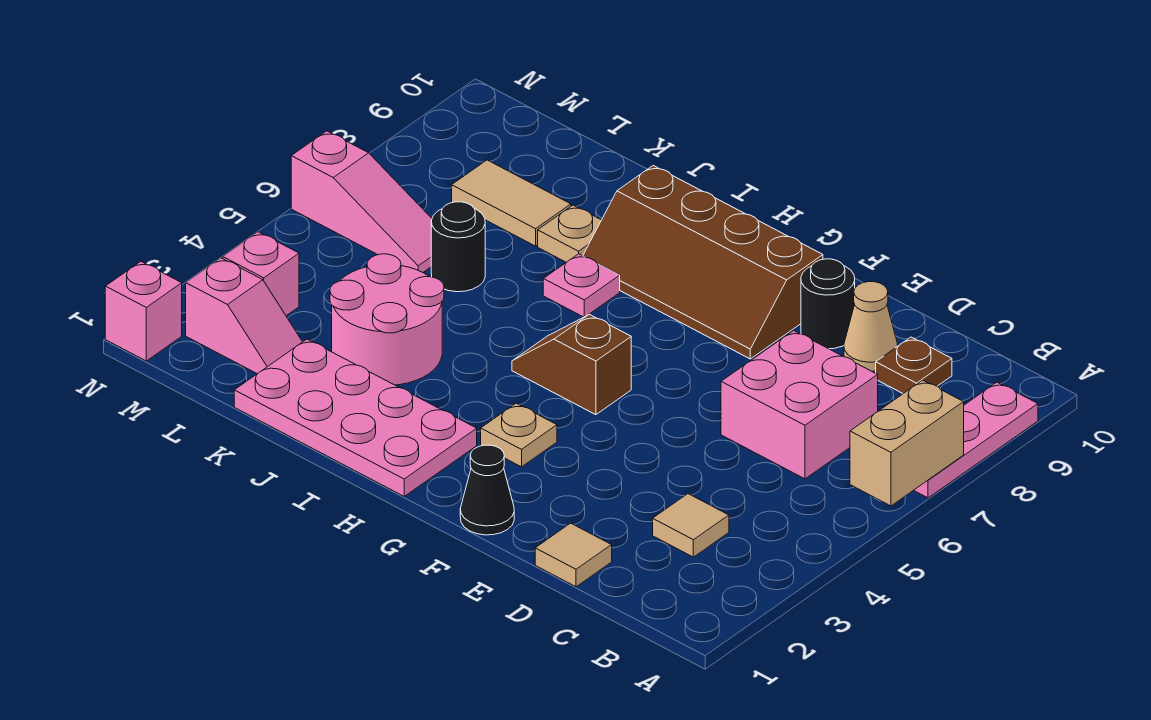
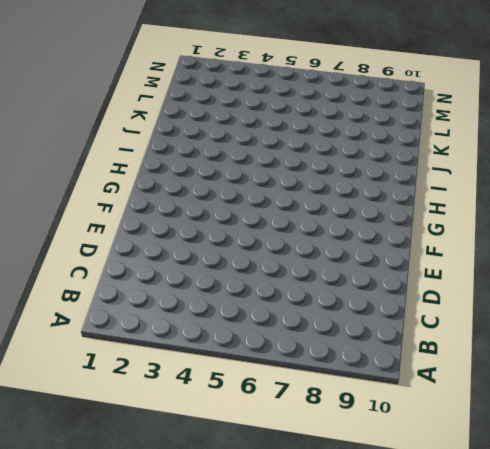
none -> pink 1x3 plate [914,382,1038,498]
none -> tan 1x1 tile [653,494,729,557]
none -> pink 2x2 brick [721,331,878,479]

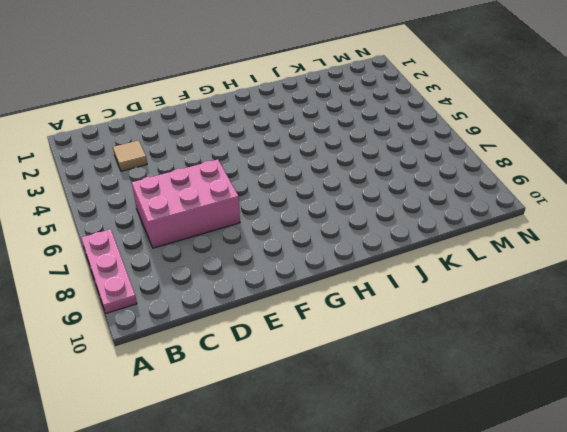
pink 2x3 brick [132,160,240,248] -> pink 2x2 brick [721,331,878,479]
none -> brown 1x1 plate [876,337,952,394]
none -> tan 1x1 tile [535,523,612,587]
none -> tan 1x1 cone [844,282,898,371]

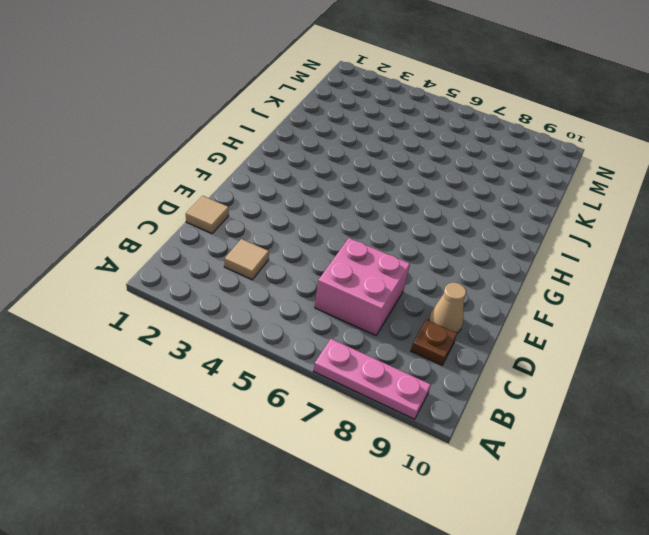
none -> black 1x1 round brick [801,259,855,349]
none -> black 1x1 cone [460,445,514,535]
none -> brown 2x4 slope [583,166,823,359]

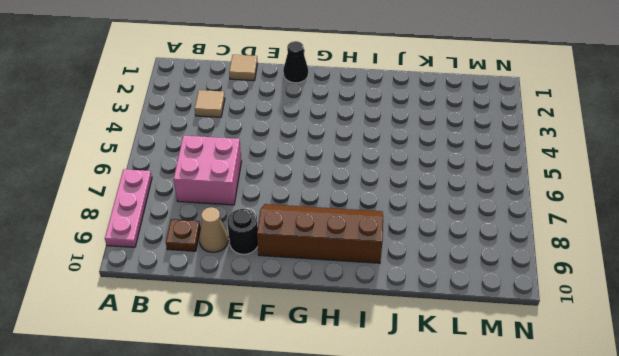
none -> tan 1x1 plate [481,403,557,467]
none -> brown 1x2 slope [512,314,631,415]
none -> pink 2x4 plate [234,339,477,496]

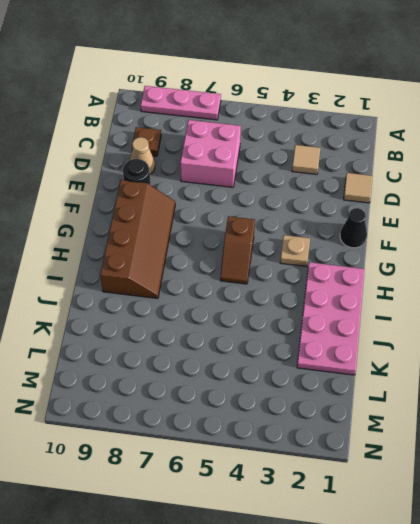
none -> pink 1x1 plate [543,254,620,317]
none -> pink 2x2 round brick [330,254,444,385]
none -> tan 1x1 plate [538,205,601,262]

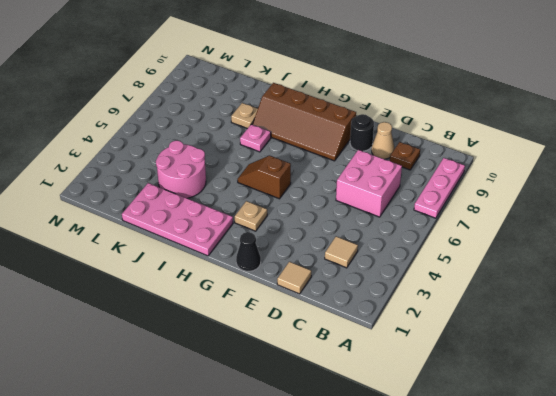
none -> black 1x1 round brick [431,202,485,292]
none -> tan 1x2 tile [452,160,571,246]
none -> pink 1x2 slope [186,258,302,374]

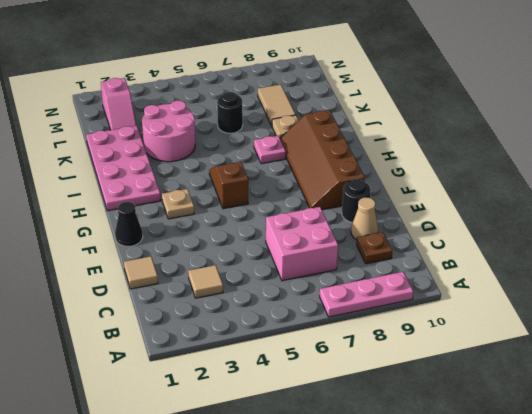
none -> pink 1x3 slope [291,131,432,272]
none -> pink 1x1 brick [223,232,299,316]
none -> pink 1x1 brick [105,262,182,361]

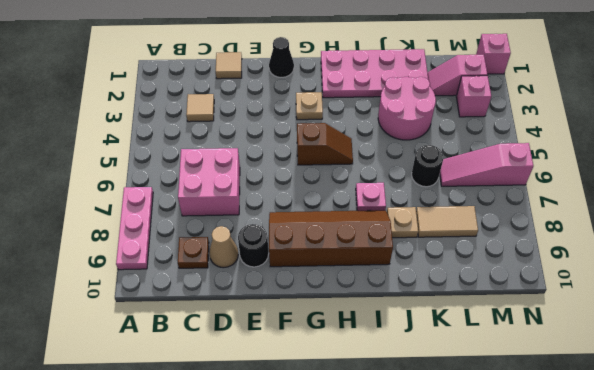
none -> tan 1x2 brick [850,380,964,506]

